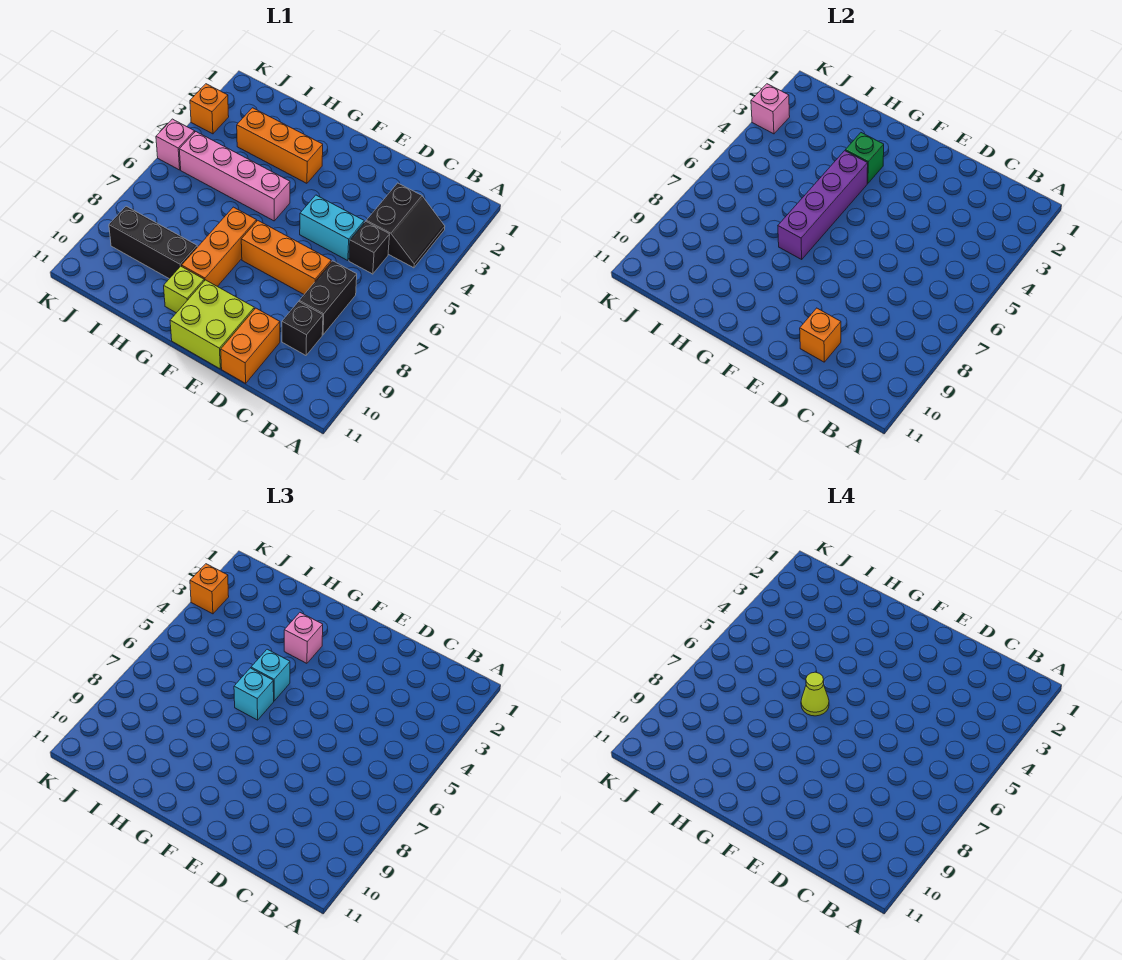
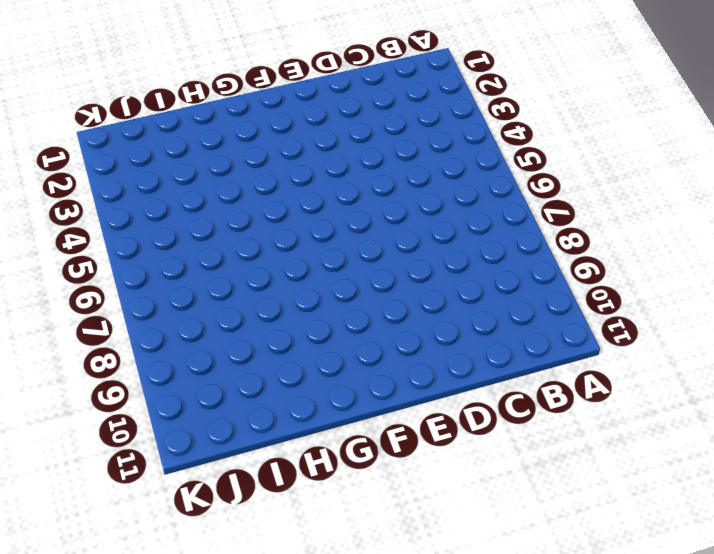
none -> black 2x2 slope [366,183,445,268]
none -> black 1x1 brick [349,221,390,274]
none -> black 1x2 brick [299,261,357,335]

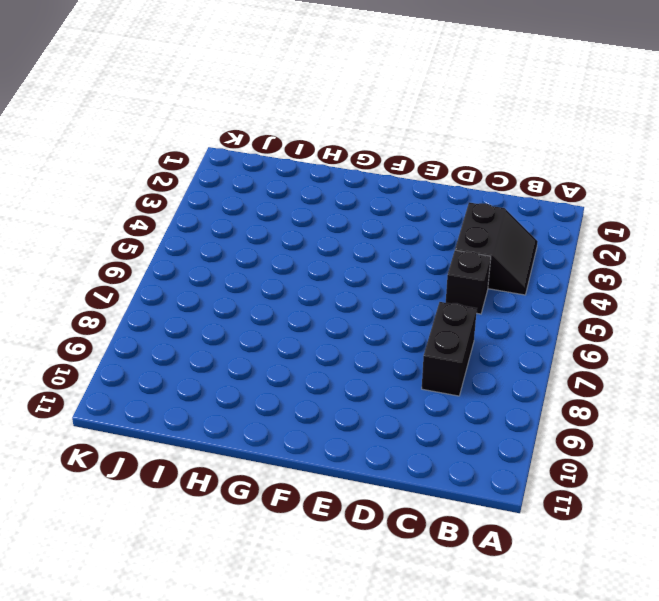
none -> black 1x1 brick [282,302,323,355]
none -> cyan 1x2 brick [300,195,364,261]
none -> orange 1x3 brick [241,221,331,294]

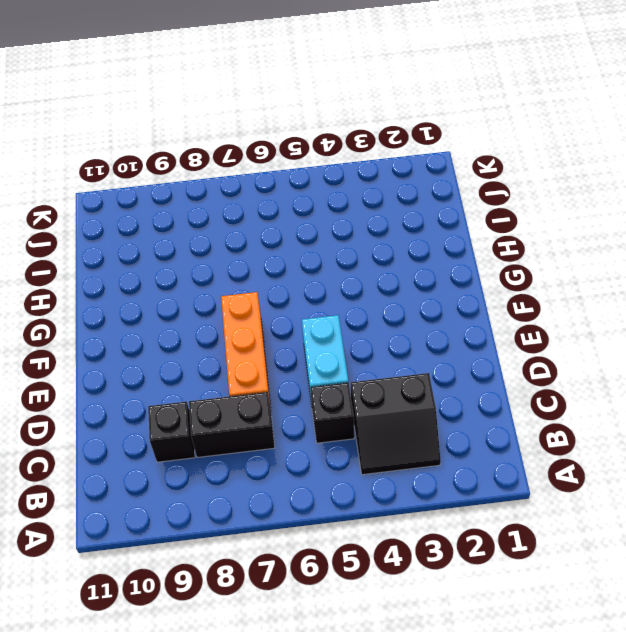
none -> orange 1x2 brick [221,308,280,383]
none -> lime 2x2 brick [170,280,254,369]
none -> orange 1x3 brick [237,108,323,183]

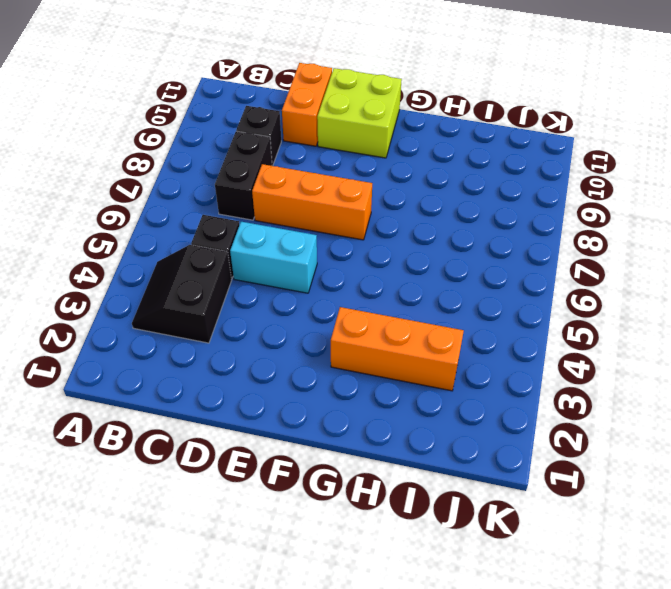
none -> pink 1x4 brick [179,132,290,221]
none -> orange 1x3 brick [182,207,257,286]
none -> lime 1x1 brick [164,266,204,313]

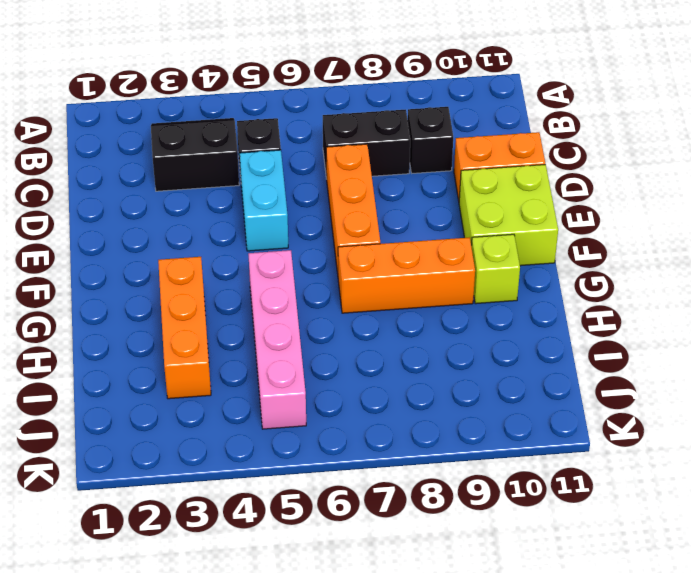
none -> black 1x3 brick [109,206,197,279]
none -> orange 1x1 brick [190,84,229,134]
none -> pink 1x1 brick [156,119,195,170]

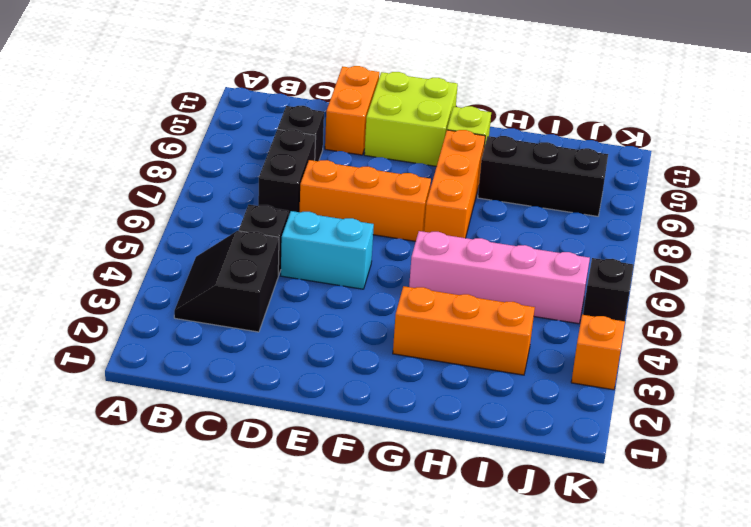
black 1x1 brick [583,258,634,321] -> pink 1x1 brick [156,119,195,170]
none -> orange 1x1 brick [800,308,841,362]
none -> green 1x1 brick [845,133,884,183]
none -> purple 1x4 brick [778,151,868,259]

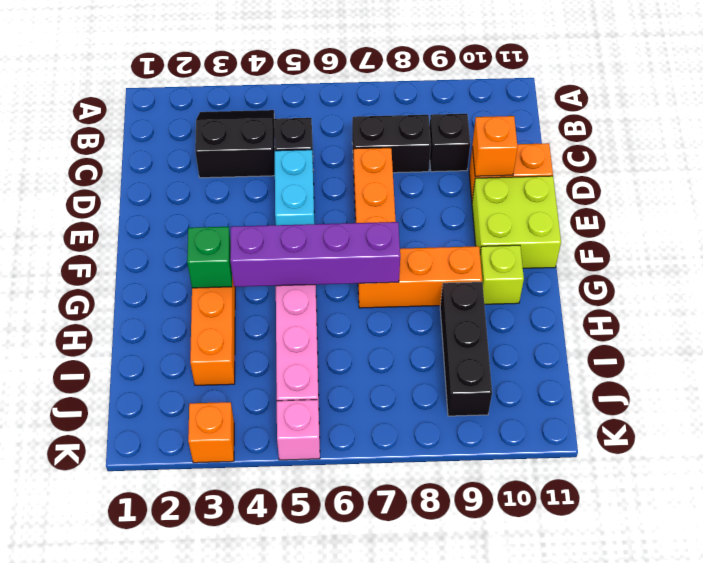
none -> pink 1x1 brick [751,84,790,134]
none -> pink 1x1 brick [284,613,323,663]
none -> cyan 1x1 brick [251,649,290,701]

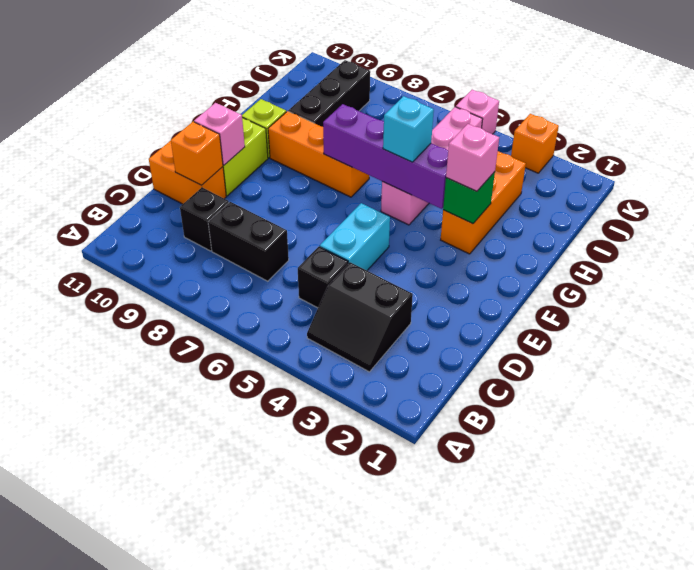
pink 1x1 brick [194,103,245,165] -> pink 1x1 brick moved to [751,84,790,134]
none -> orange 1x3 brick [241,221,331,294]
none -> cyan 1x1 brick [234,668,274,720]
none -> orange 1x1 brick [190,564,229,614]

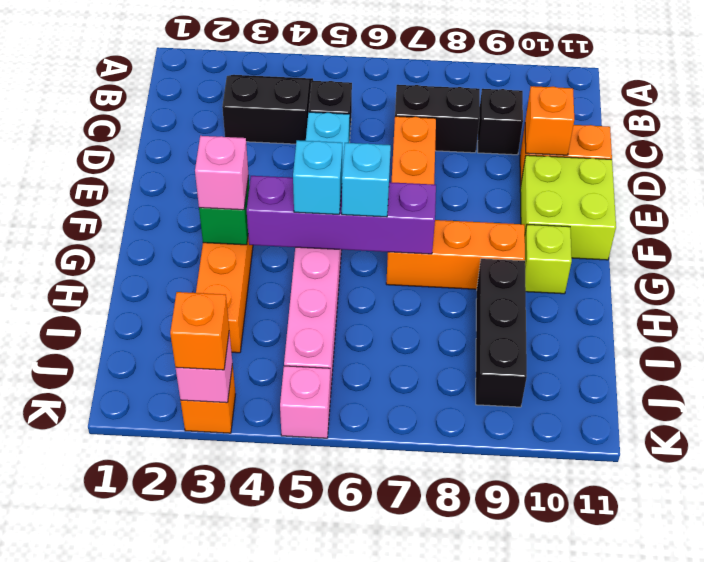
none -> lime 1x1 cone [801,672,829,716]

